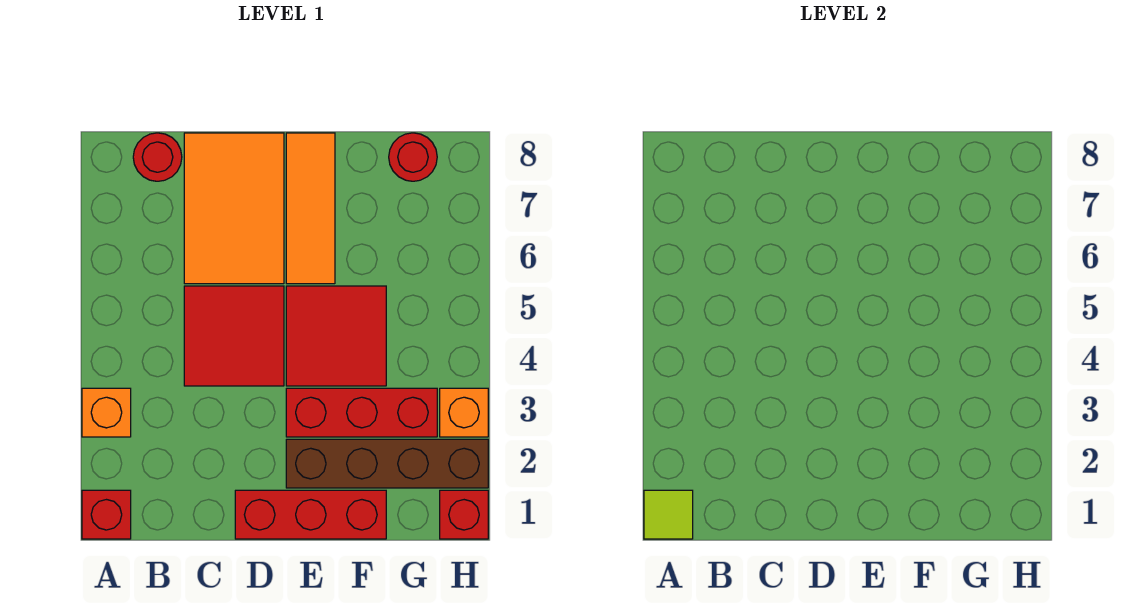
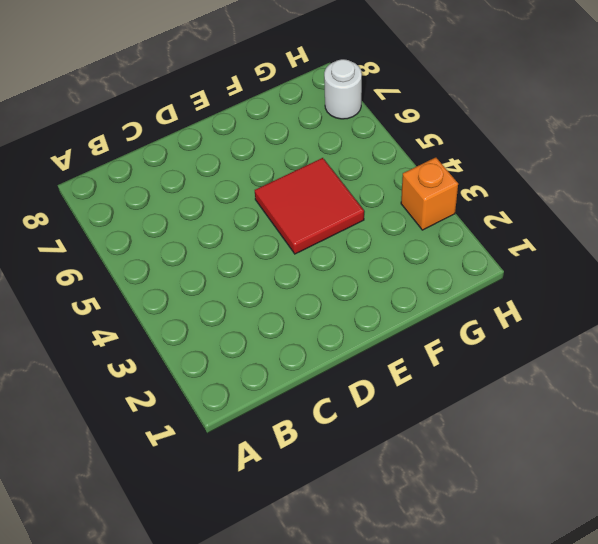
white 1x1 round brick [324,59,362,119] -> none
none -> red 1x1 brick [82,490,131,539]
none -> orange 1x1 brick [82,388,131,437]
none -> red 1x1 round brick [133,133,182,181]

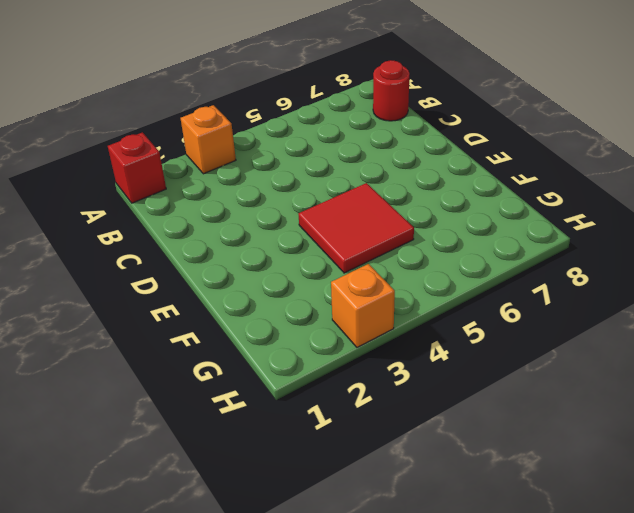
none -> red 2x2 tile [184,286,284,386]
none -> orange 2x3 tile [184,133,284,284]
none -> red 1x3 brick [235,490,386,539]

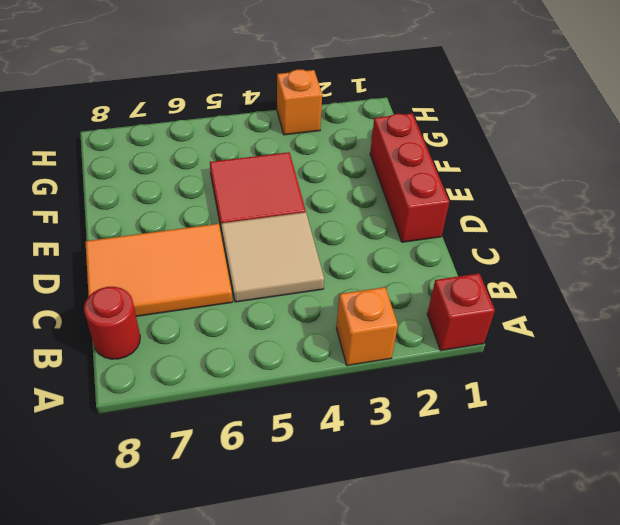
tan 2x2 tile [221,212,324,302] -> red 2x2 tile [184,286,284,386]
none -> brown 1x4 brick [286,439,488,488]
none -> red 1x3 brick [286,388,437,437]
none -> orange 1x3 tile [286,133,335,284]

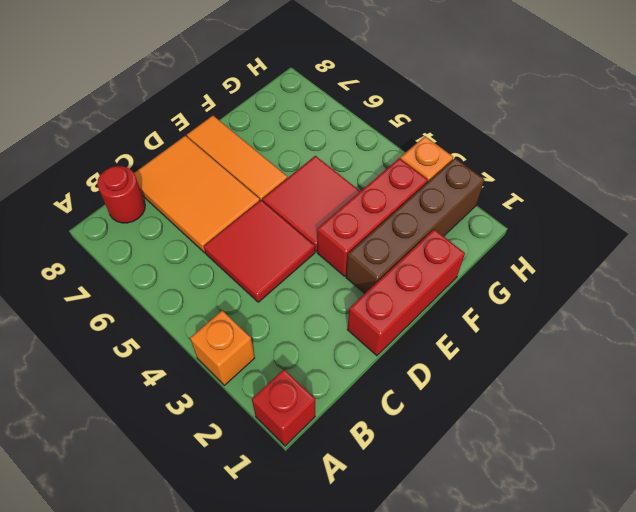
none -> red 1x1 round brick [389,133,437,181]
none -> red 1x1 brick [440,490,488,539]
none -> lime 1x1 tile [644,490,693,539]

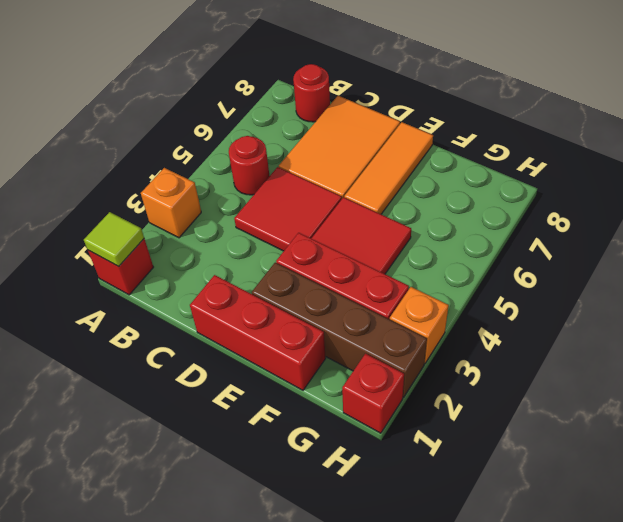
red 1x1 round brick [229,136,269,195] -> red 1x1 round brick moved to [389,133,437,181]

